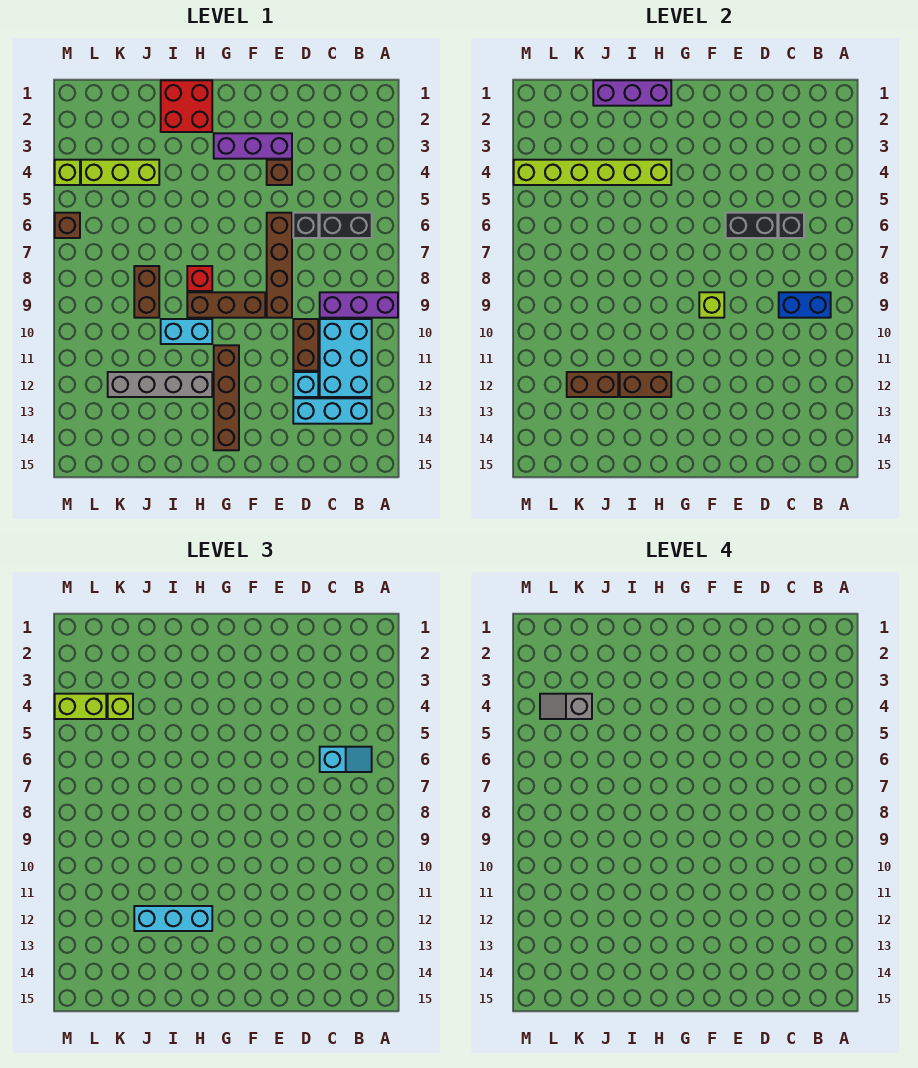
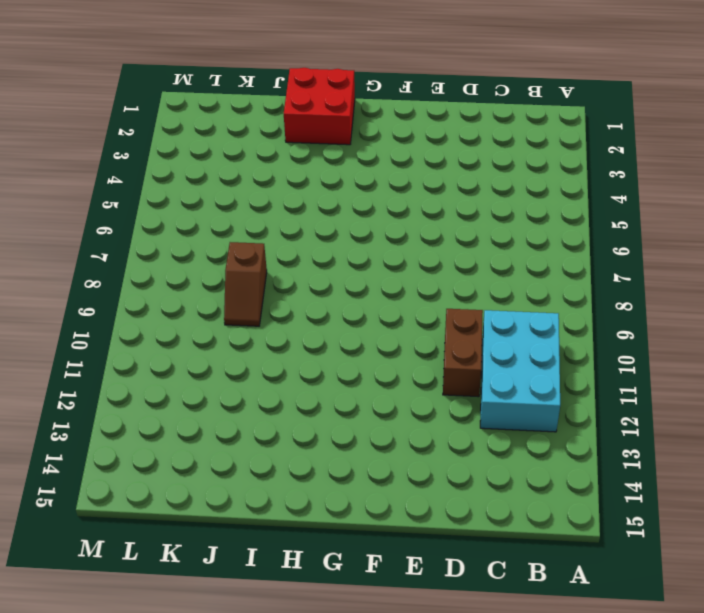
brown 1x2 slope [224,242,267,326] -> brown 1x2 brick [134,266,159,318]
none -> purple 1x3 brick [320,292,398,318]
none -> black 1x2 brick [320,213,372,238]
none -> cyan 1x3 brick [293,398,372,424]
none -> black 1x1 brick [293,213,318,238]

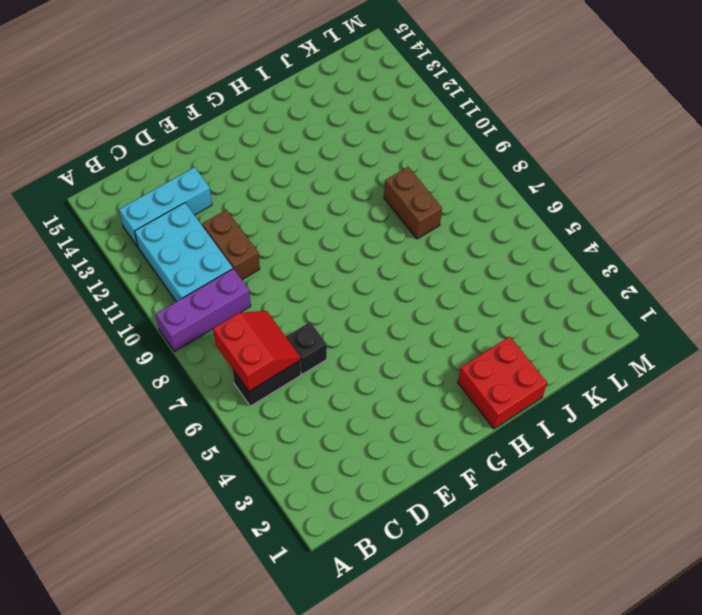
red 2x2 slope [213,311,301,391] -> black 1x1 brick [779,213,804,238]
none -> cyan 1x1 brick [293,372,318,397]
none -> purple 1x3 brick [214,133,292,159]
none -> brown 1x1 brick [267,160,292,185]
none -> brown 1x4 brick [267,213,292,318]

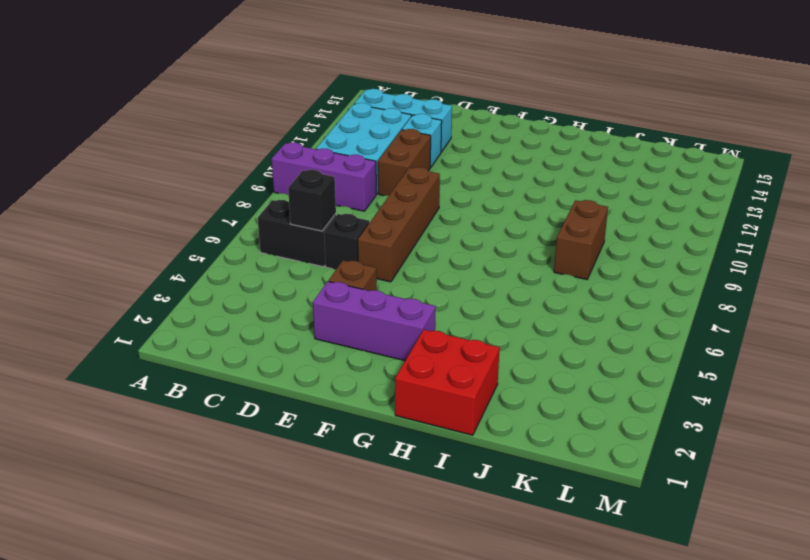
none -> brown 1x3 brick [187,292,265,318]
none -> brown 1x4 brick [214,345,239,450]
none -> red 1x1 brick [187,266,212,291]
none -> cyan 1x2 brick [161,319,212,344]

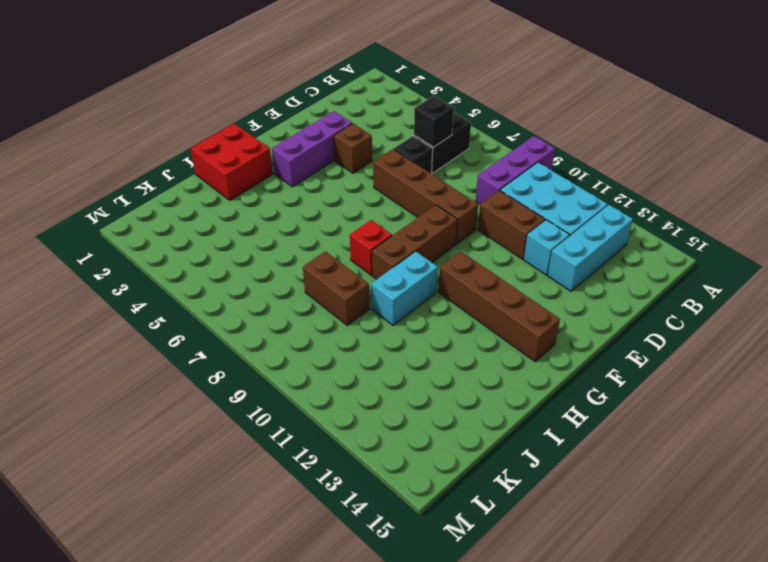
none -> grey 1x4 brick [108,372,212,397]
none -> lime 1x3 brick [81,160,159,185]
none -> lime 1x1 brick [55,160,80,185]
none -> brown 1x1 brick [55,213,80,238]

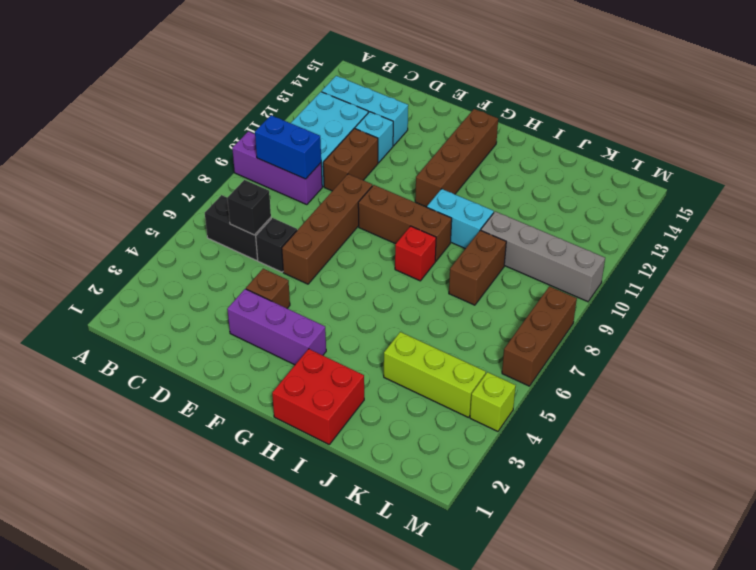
grey 1x4 brick [481,211,605,302] -> grey 1x4 brick moved to [108,372,212,397]
brown 1x3 brick [502,286,577,386] -> brown 1x1 brick [55,213,80,238]
none -> black 1x2 brick [726,213,777,238]
none -> lime 1x1 brick [699,292,724,318]
none -> purple 1x3 brick [593,80,671,106]
none -> lime 1x6 brick [514,160,671,185]

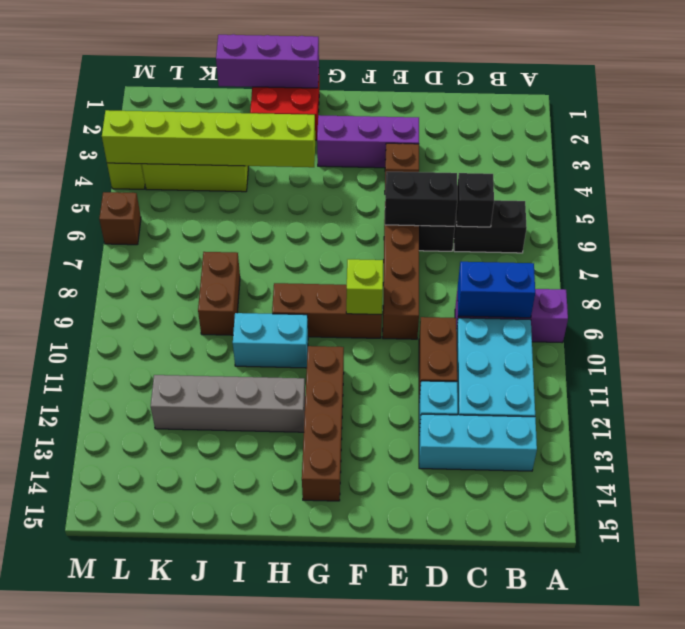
none -> red 1x1 brick [187,266,212,291]
none -> brown 1x2 brick [620,372,671,397]
none -> brown 1x2 brick [567,372,618,397]
none -> cyan 1x2 slope [320,747,372,772]

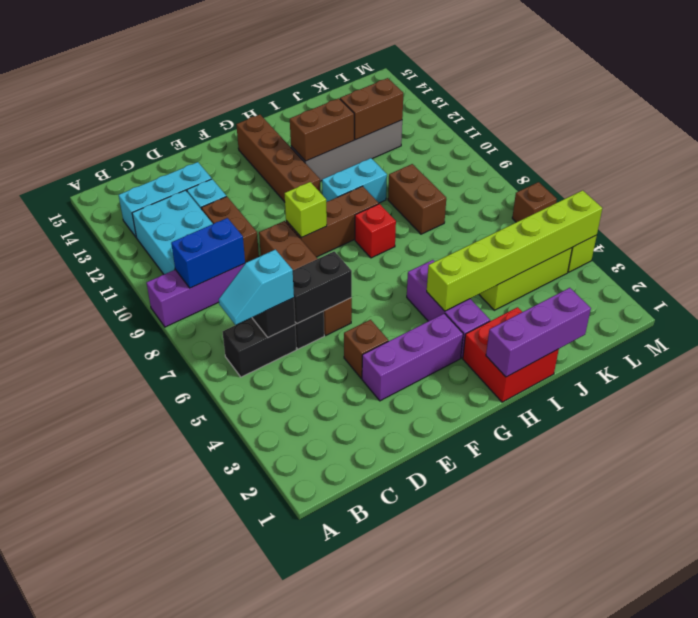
purple 1x3 brick [407,260,490,358] -> none
none -> cyan 1x3 brick [134,906,212,931]
none -> lime 1x1 brick [108,694,133,719]
none -> lime 1x2 brick [55,694,106,719]
none -> grey 1x2 slope [540,694,592,719]

